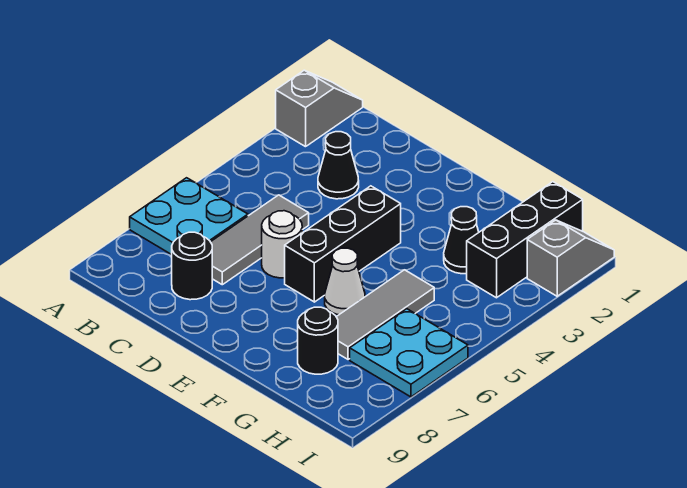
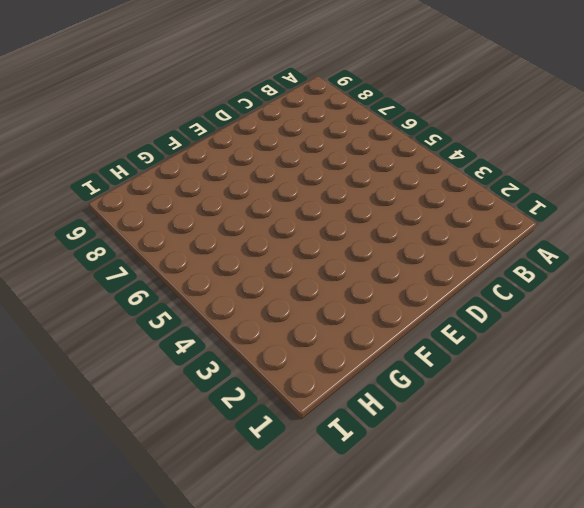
none -> grey 1x2 slope [276,70,363,147]
none -> cyan 2x2 plate [130,178,248,255]
none -> black 1x1 cone [318,132,359,199]

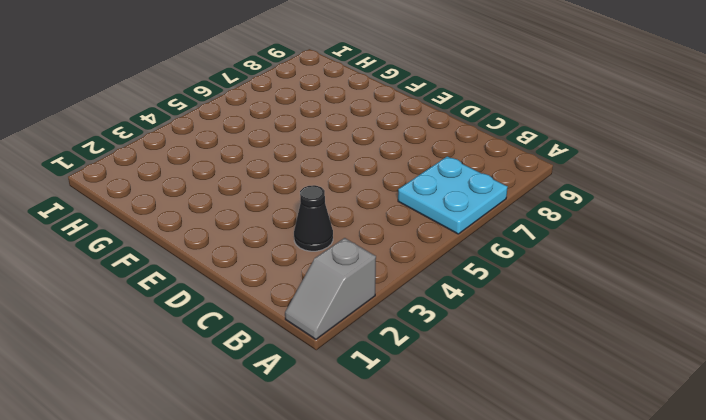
none -> grey 1x3 tile [211,195,309,285]
none -> black 1x1 round brick [172,232,212,300]
none -> white 1x1 round brick [262,211,302,278]

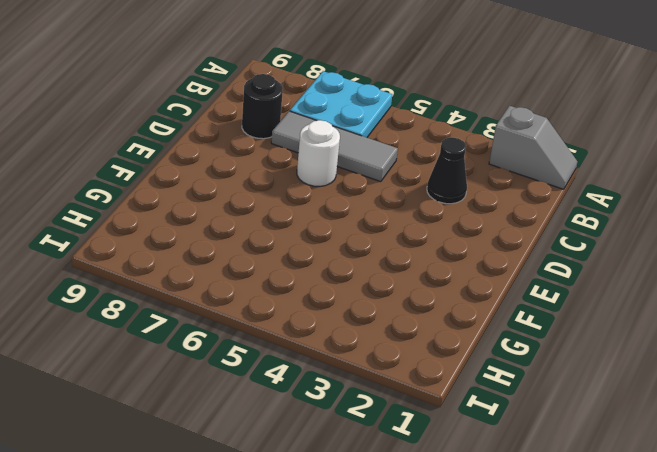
none -> black 1x3 brick [285,186,401,302]
none -> white 1x1 cone [325,248,365,315]
none -> black 1x1 cone [444,207,479,274]

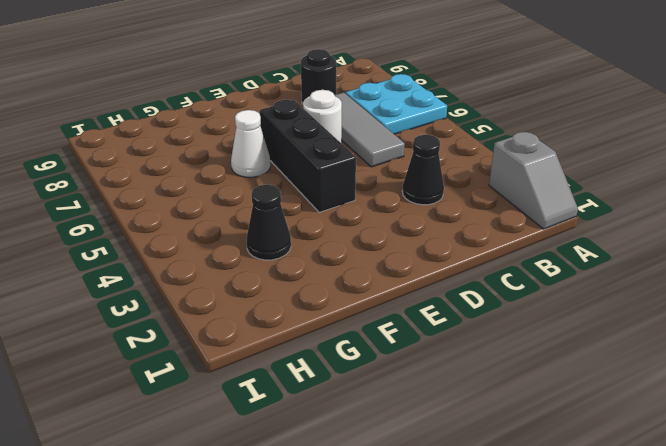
none -> grey 1x3 tile [337,270,434,360]
none -> black 1x1 round brick [298,307,338,374]
none -> black 1x3 brick [467,182,583,298]

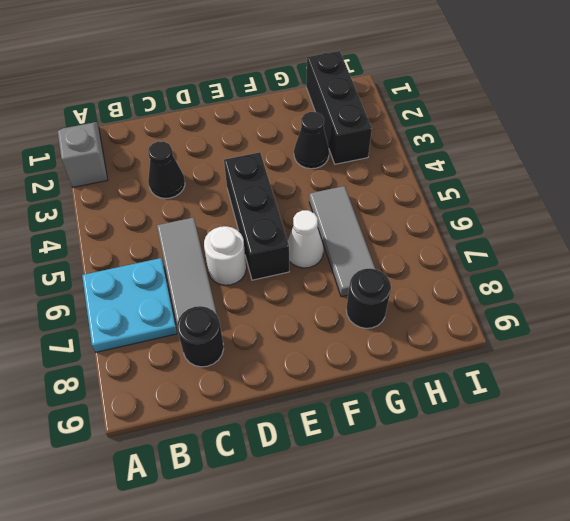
none -> cyan 2x2 plate [350,309,468,397]
none -> grey 1x2 slope [527,220,614,296]

